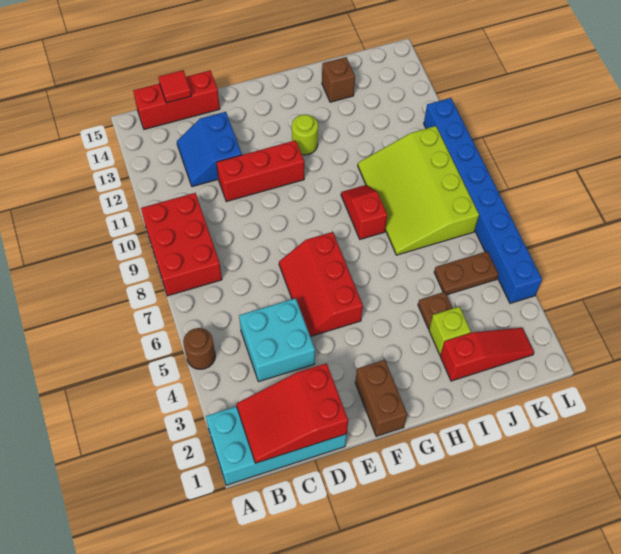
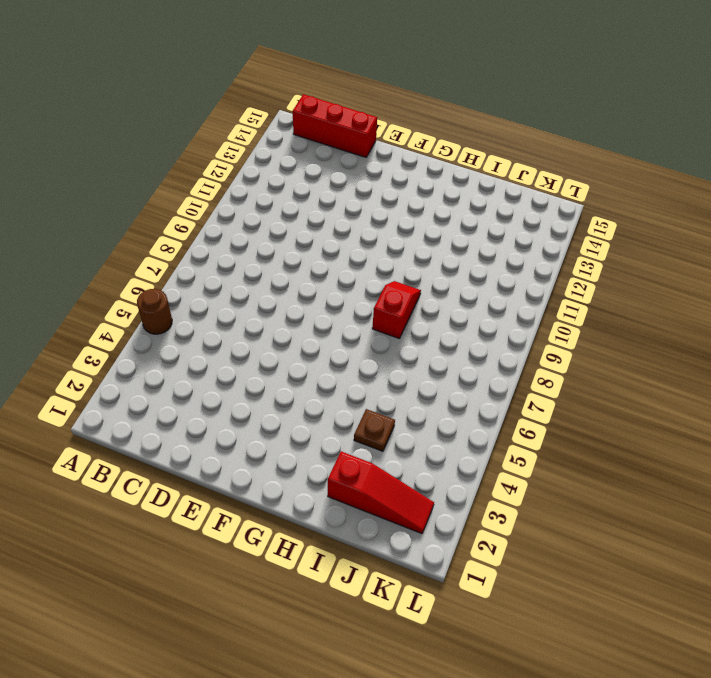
none -> cyan 2x4 brick [206,406,347,485]
none -> red 2x3 brick [141,193,222,296]
none -> cyan 2x2 brick [239,298,315,382]

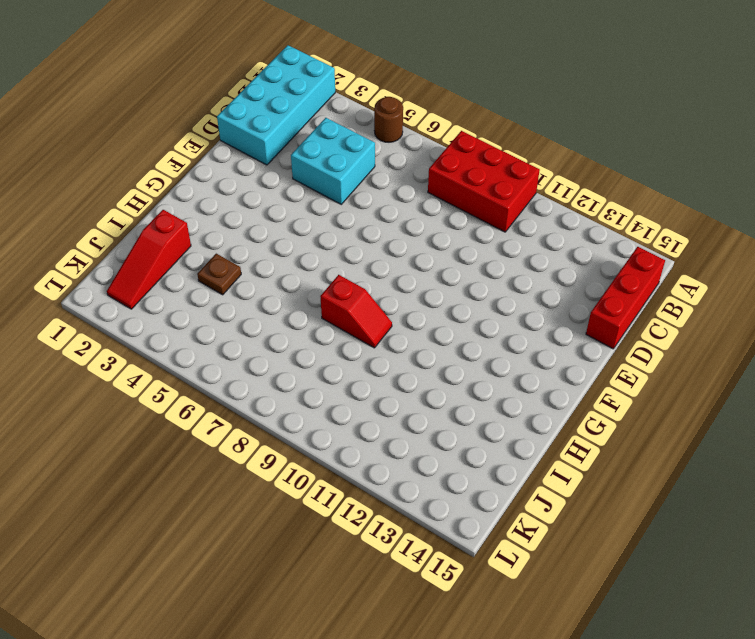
none -> blue 2x2 slope [177,112,242,187]
none -> red 1x3 brick [216,140,304,202]
none -> red 2x3 slope [279,232,363,337]

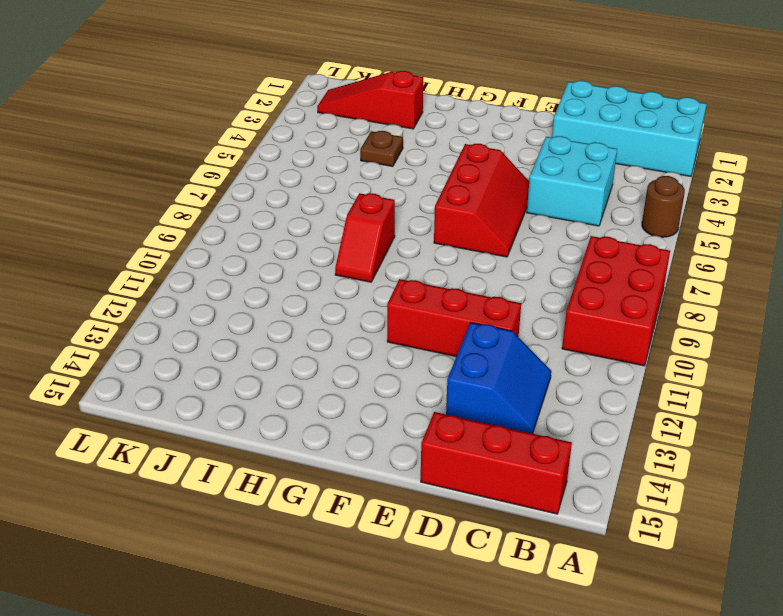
none -> brown 1x2 brick [355,360,407,436]
none -> lime 1x1 round brick [292,114,318,155]
none -> lime 1x1 brick [429,307,471,354]

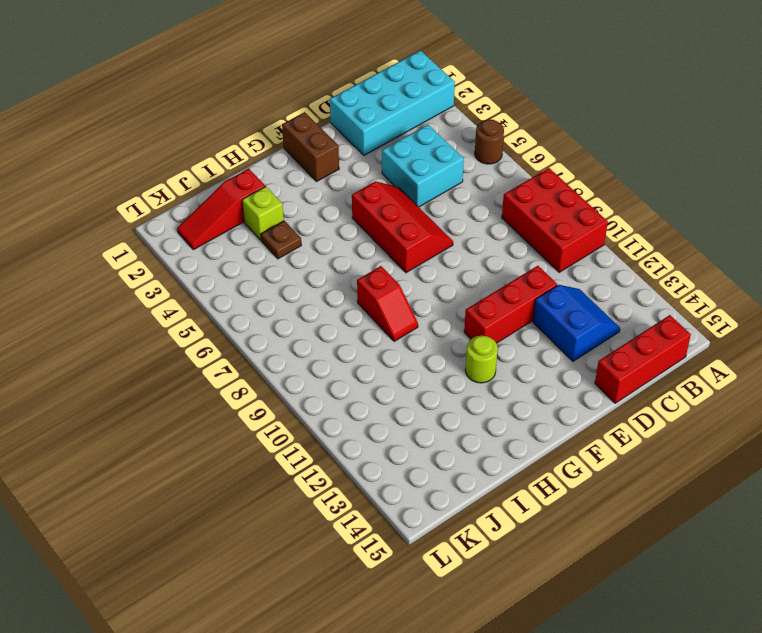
none -> lime 3x4 slope [358,126,479,255]
none -> brown 1x1 brick [322,57,355,102]
none -> brown 1x2 plate [434,251,499,295]

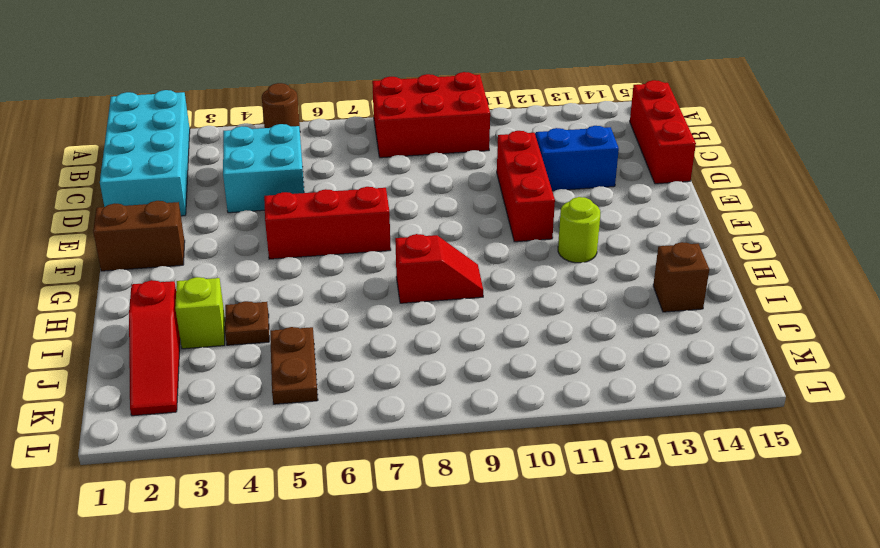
none -> lime 3x4 slope [358,126,479,255]
none -> blue 1x8 brick [424,98,542,303]
none -> red 2x3 slope [236,363,348,463]

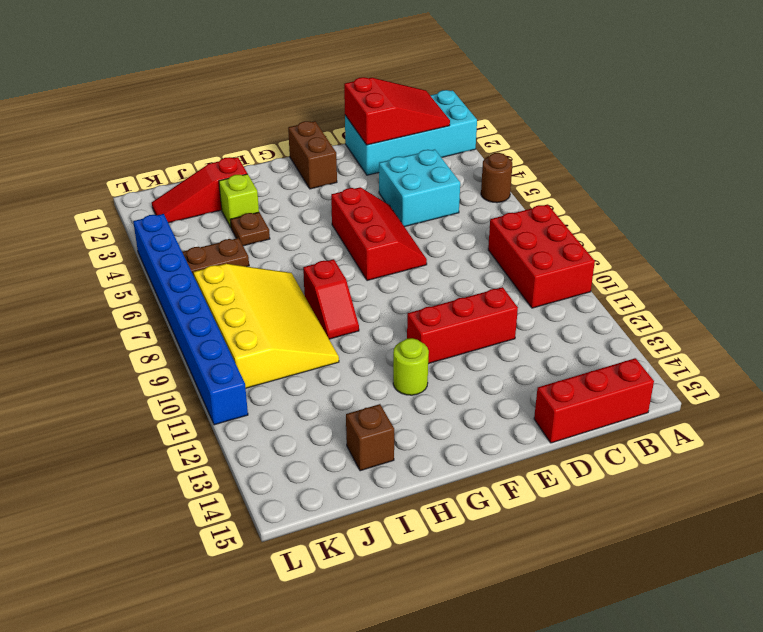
yellow 3x4 slope [194,264,339,388] -> lime 3x4 slope [358,126,479,255]
none -> blue 2x2 slope [177,112,242,187]
none -> red 1x1 tile [158,70,191,103]

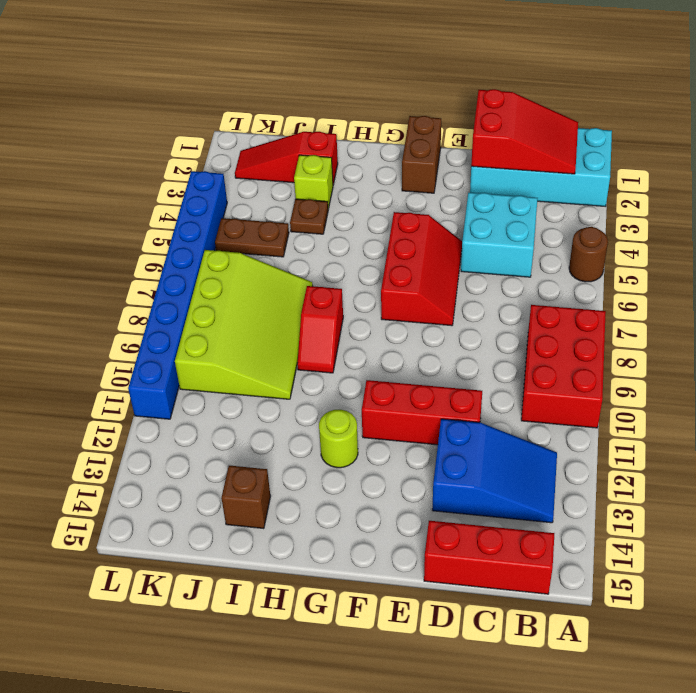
blue 2x3 slope [432,419,557,523] -> blue 2x2 slope [177,112,242,187]
none -> red 1x1 tile [158,70,191,103]

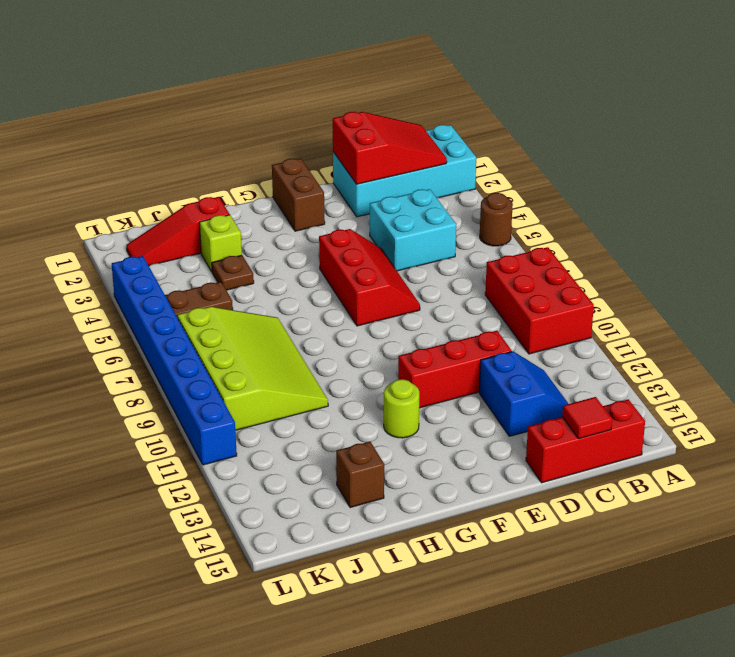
none -> red 1x2 slope [341,185,387,239]

